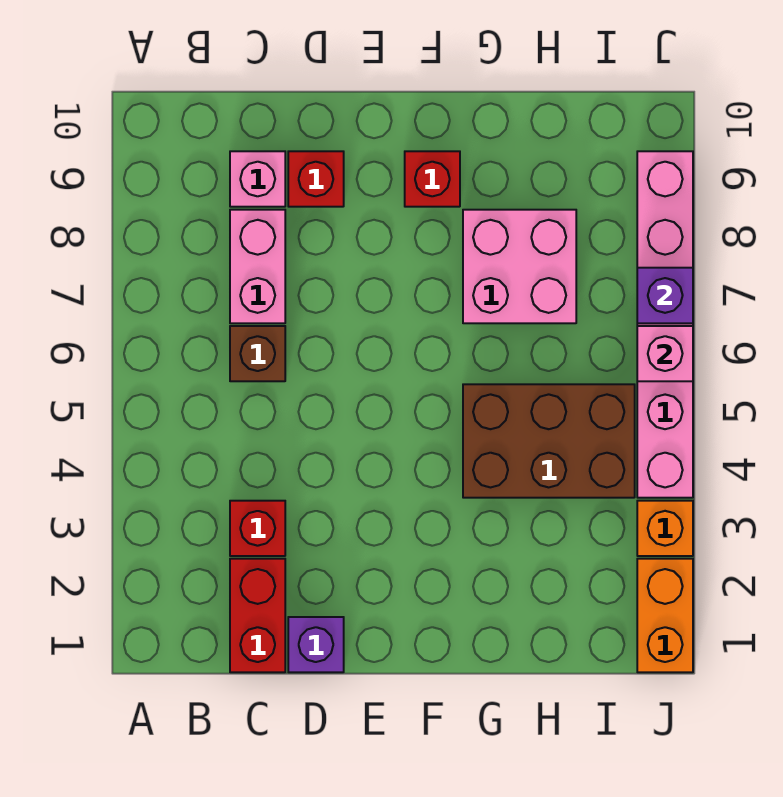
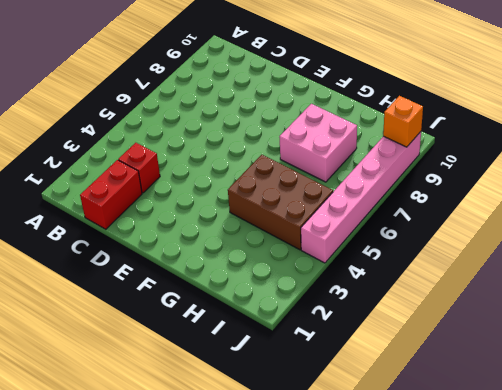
orange 1x1 brick [383,96,423,147] -> orange 1x1 brick moved to [637,501,693,556]
none -> brown 1x1 brick [230,326,285,381]
none -> pink 1x2 brick [230,210,285,323]
none -> pink 1x1 brick [230,151,285,207]

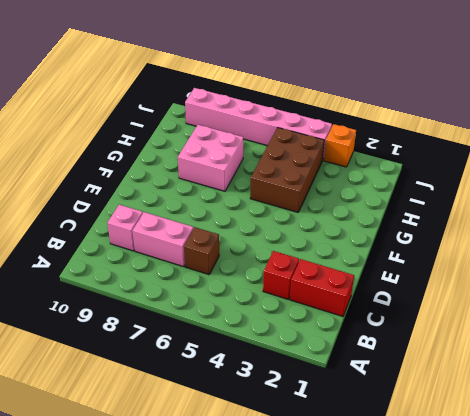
none -> purple 1x1 brick [288,617,344,672]
none -> red 1x1 brick [288,151,344,207]
none -> red 1x1 brick [405,151,460,207]

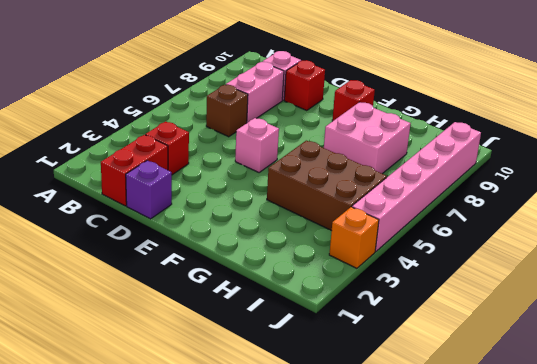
pink 1x1 brick [235,118,279,172] -> pink 1x1 brick moved to [637,326,693,381]
none -> orange 1x2 brick [637,559,693,672]
none -> purple 1x1 brick [637,268,693,323]

